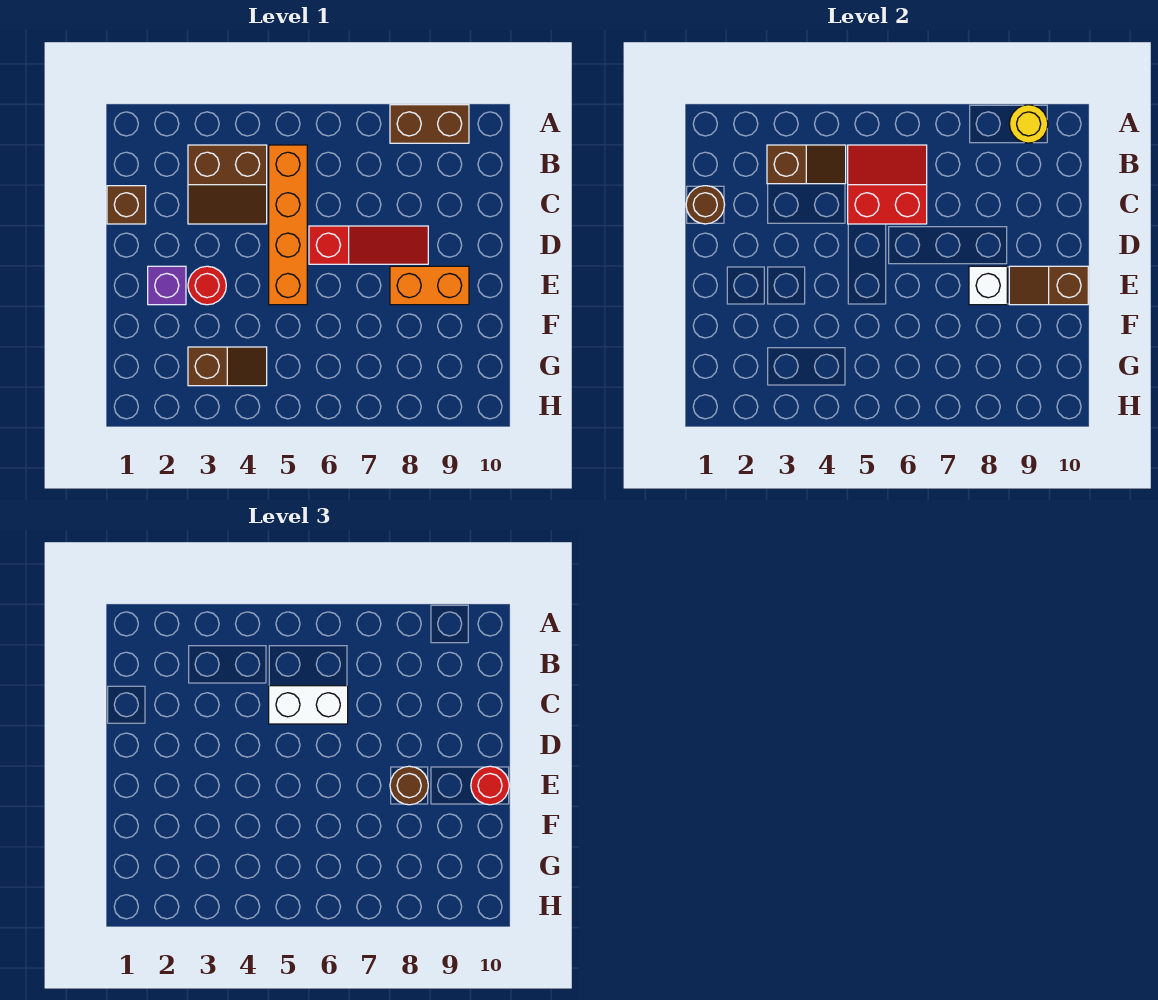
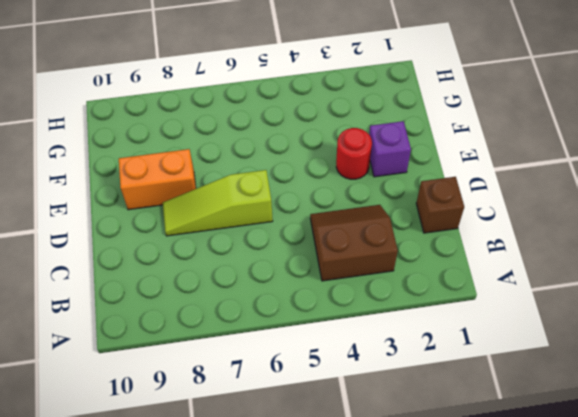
lime 1x3 slope [163,170,273,236] -> red 1x3 slope [309,226,428,264]
none -> brown 1x2 brick [390,105,469,143]
none -> orange 1x4 brick [269,145,307,305]
none -> brown 1x2 slope [188,347,267,386]

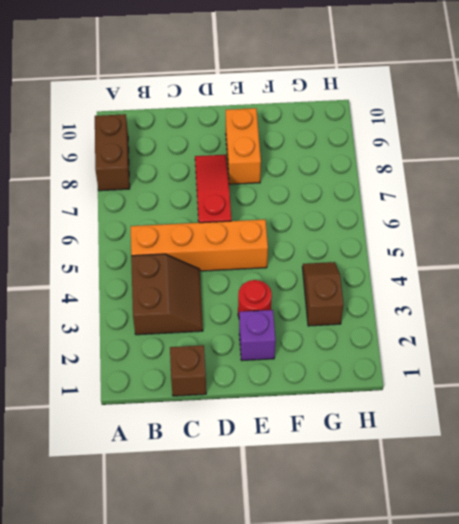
none -> yellow 1x1 round brick [1009,105,1048,143]
none -> brown 1x2 slope [767,145,846,184]
none -> red 2x2 slope [848,145,927,224]

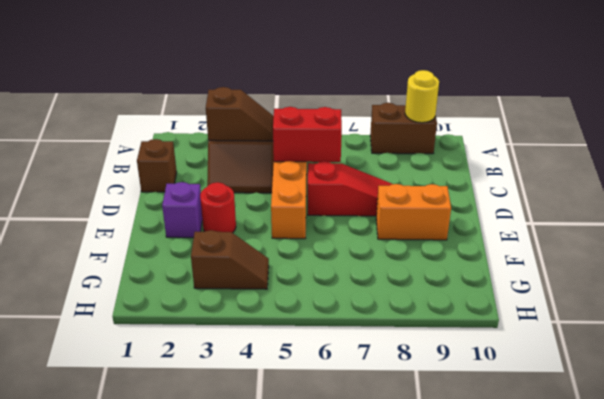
none -> brown 1x1 round brick [686,186,725,224]
none -> white 1x1 brick [969,266,1007,305]
none -> brown 1x2 slope [1009,266,1088,305]

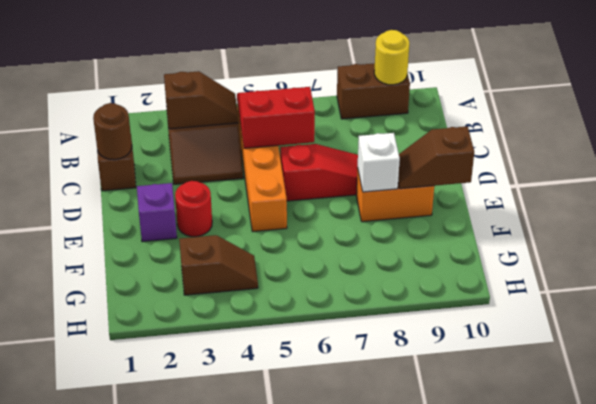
none -> white 1x2 brick [269,686,348,724]
none -> brown 1x1 round brick [390,766,428,805]
none -> red 1x1 round brick [471,766,509,805]

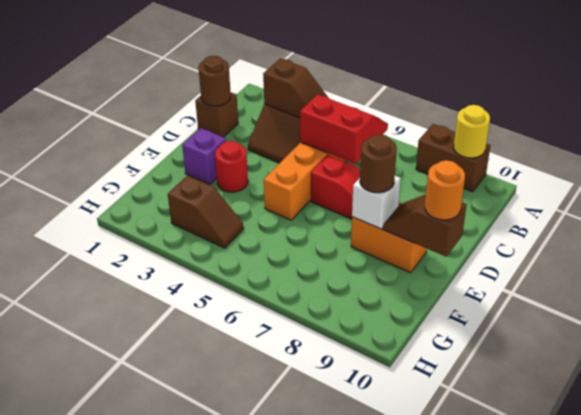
orange 1x1 round brick [425,160,465,220] -> red 1x1 round brick [471,766,509,805]
none -> white 1x2 brick [269,686,348,724]

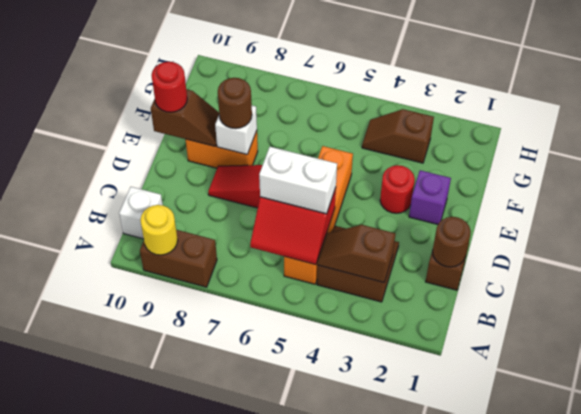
white 1x1 brick [119,187,163,239] -> none

